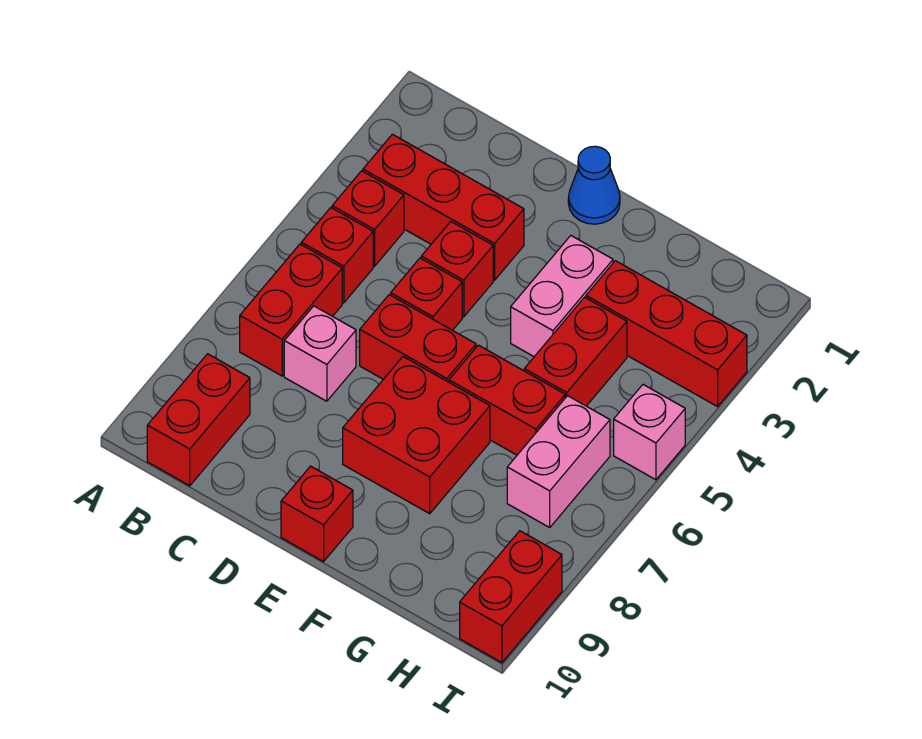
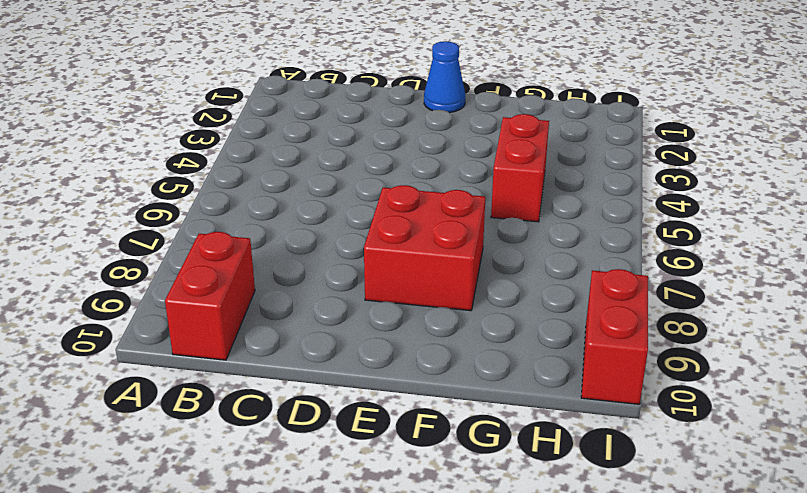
none -> red 1x3 brick [363,134,524,280]
none -> red 1x1 brick [332,171,404,266]
none -> red 1x1 brick [301,208,373,303]

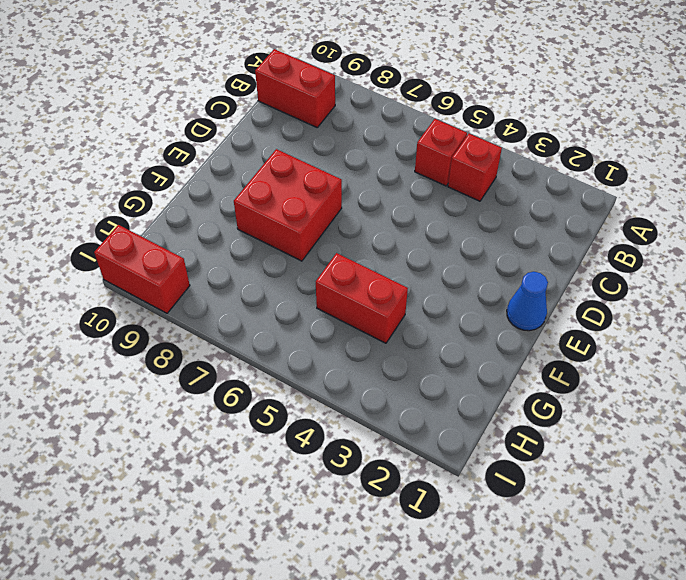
none -> red 1x3 brick [363,134,524,280]
none -> red 1x2 brick [240,244,342,376]
none -> pink 1x1 brick [284,306,356,401]

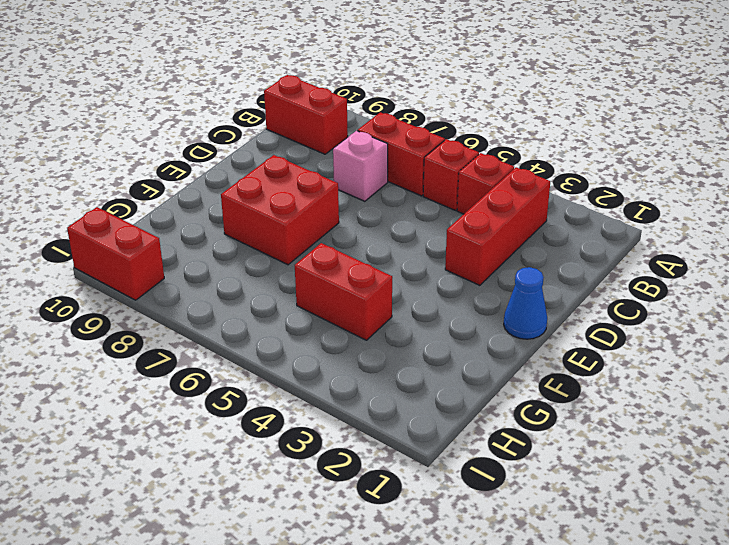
none -> red 1x1 brick [421,222,493,317]
none -> red 1x1 brick [391,258,462,330]
none -> red 1x2 brick [360,295,476,382]

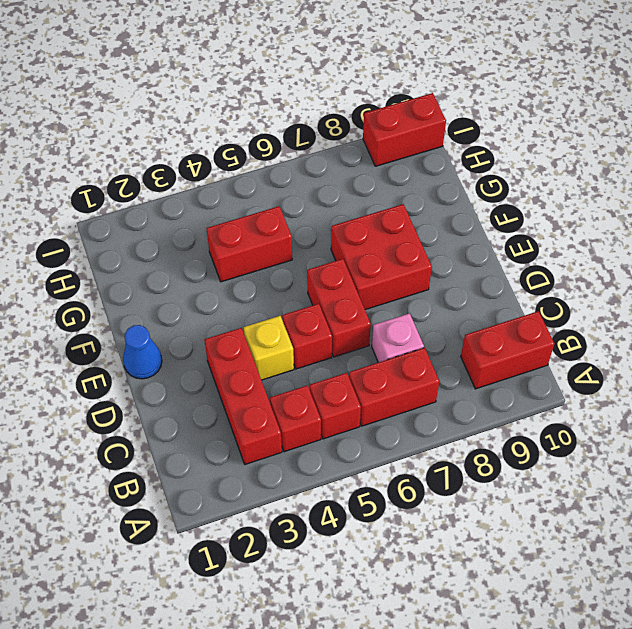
yellow 1x1 brick [244,316,294,380] -> red 1x1 brick [421,222,493,317]
none -> red 1x1 brick [281,466,353,562]
none -> pink 1x2 brick [511,236,613,357]
none -> red 1x2 brick [449,345,565,455]

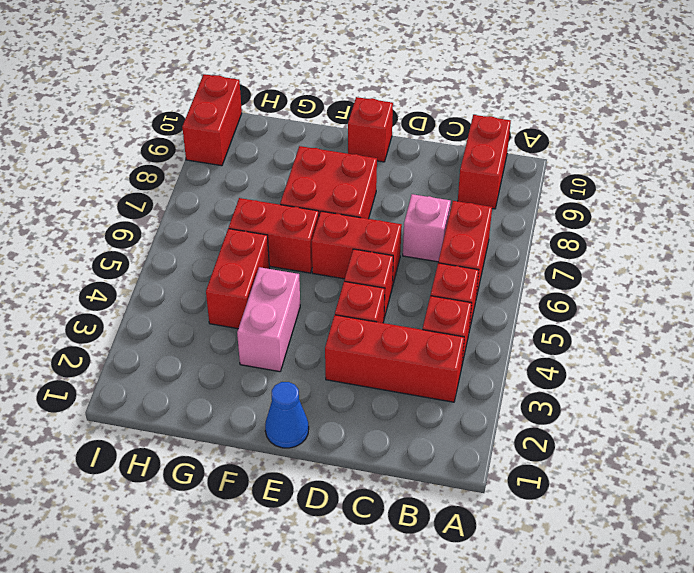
none -> red 1x3 brick [586,261,747,407]
none -> pink 1x2 brick [507,396,610,527]
none -> pink 1x1 brick [614,385,685,480]

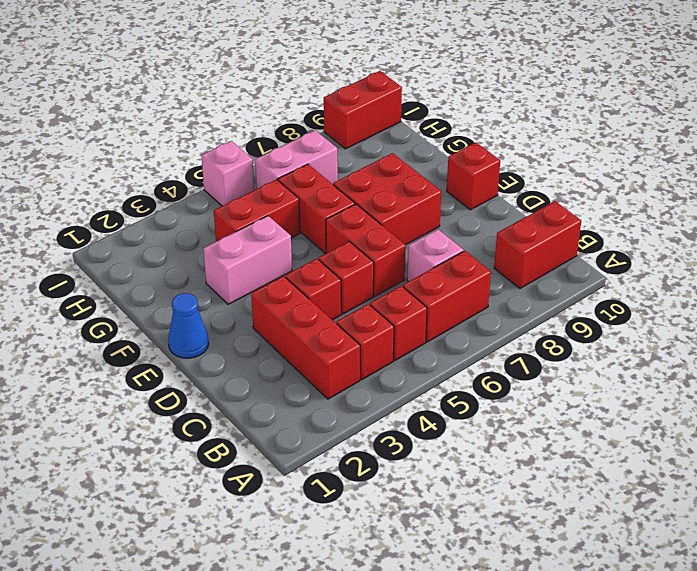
none -> red 1x3 brick [586,261,747,407]

